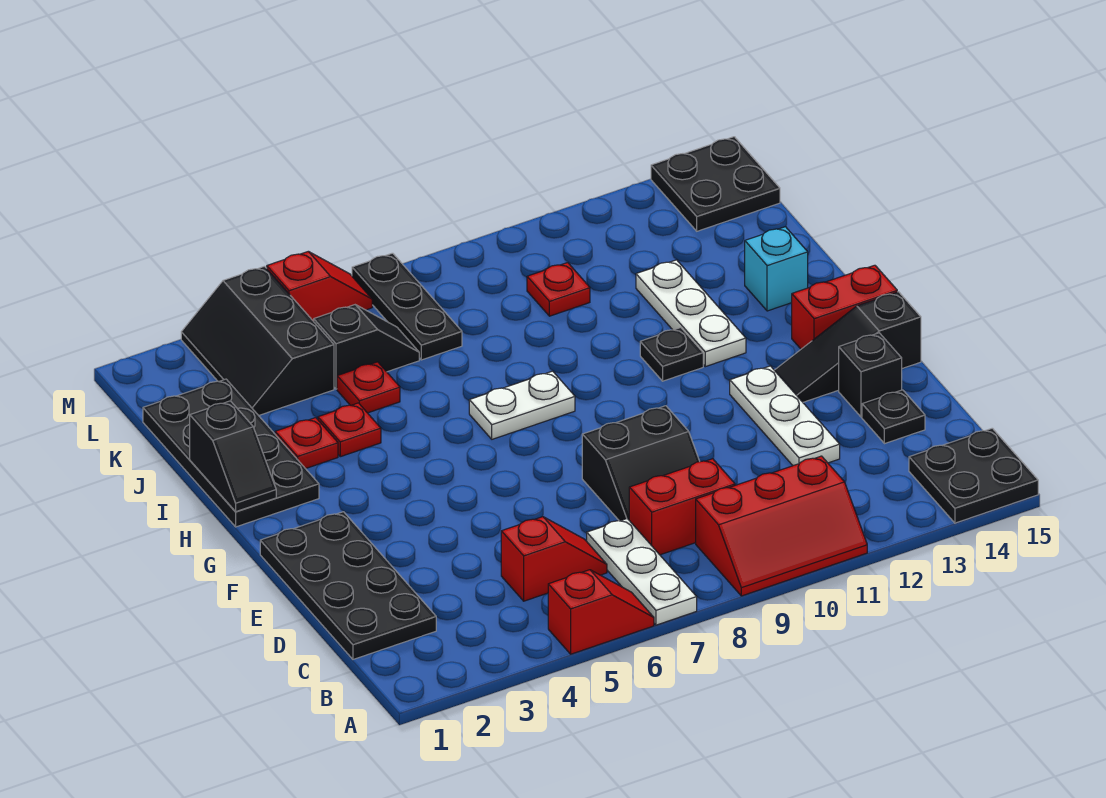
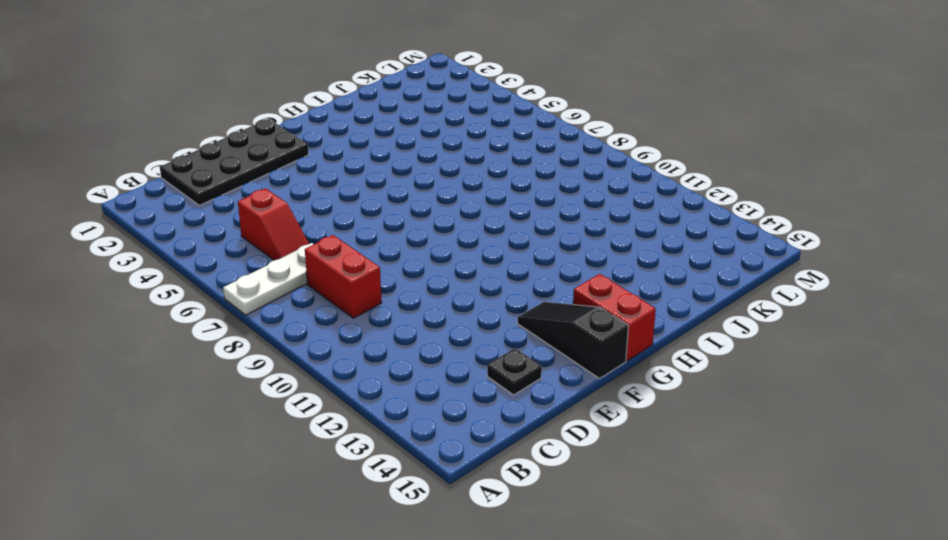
none -> red 1x2 slope [548,570,654,654]
none -> red 2x3 slope [696,456,867,596]
none -> black 2x2 plate [909,428,1038,523]

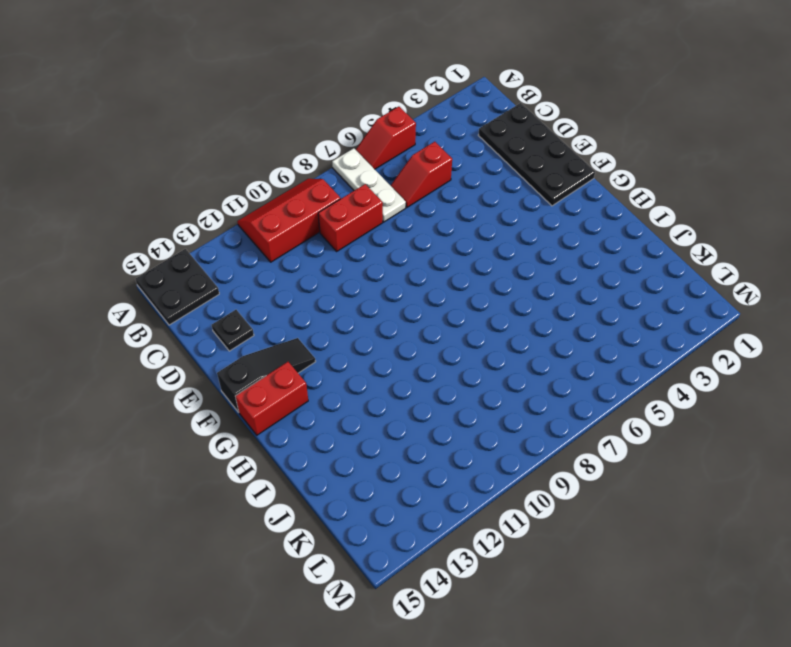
none -> black 2x2 slope [582,406,700,521]
none -> white 1x3 plate [730,366,840,466]
none -> black 1x1 brick [839,333,902,417]

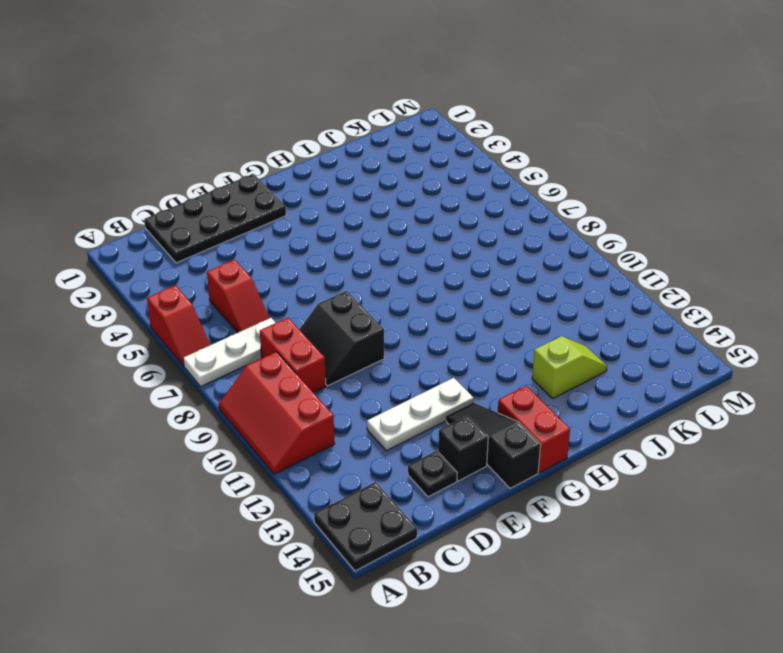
lime 1x2 slope [532,336,607,398] -> none
none -> black 2x4 plate [143,379,319,527]
none -> white 1x2 plate [469,371,575,439]
none -> black 1x1 plate [640,328,703,381]

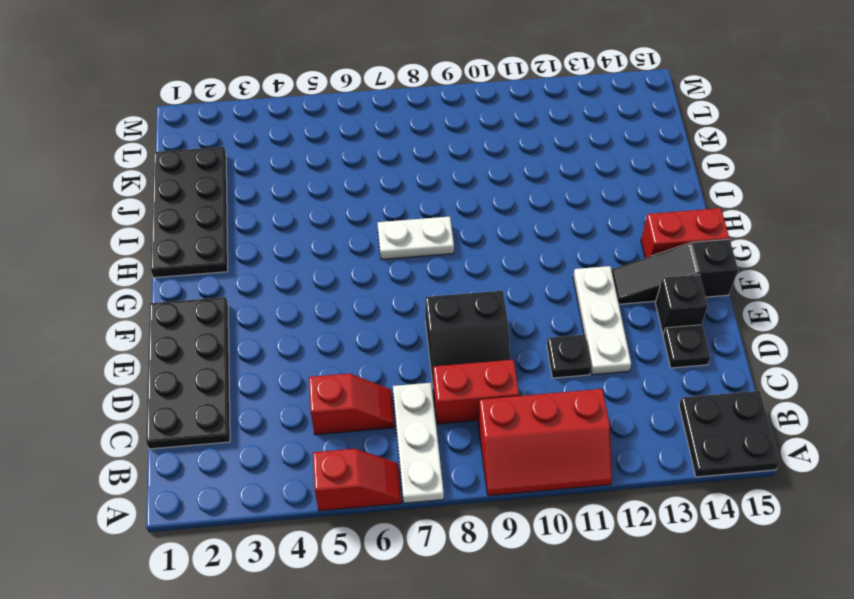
black 1x1 plate [547,335,591,378] -> black 1x1 plate moved to [640,328,703,381]
none -> white 1x3 plate [636,260,746,367]
none -> red 1x1 plate [275,418,338,469]
none -> red 1x1 plate [318,403,381,457]

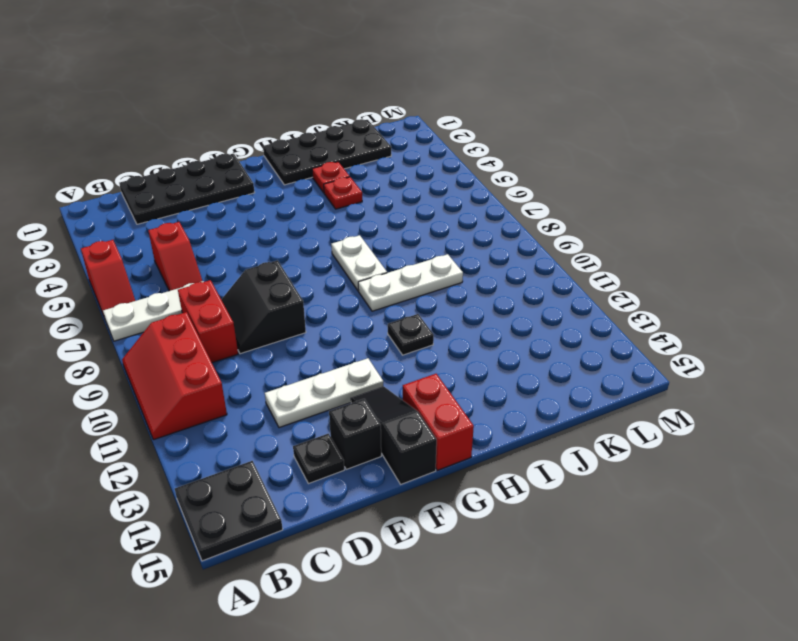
white 1x3 plate [358,254,463,311] -> white 1x3 plate moved to [636,260,746,367]
none -> cyan 1x1 brick [745,227,808,311]
none -> red 1x1 plate [337,362,400,413]
none -> black 2x3 slope [181,266,334,416]

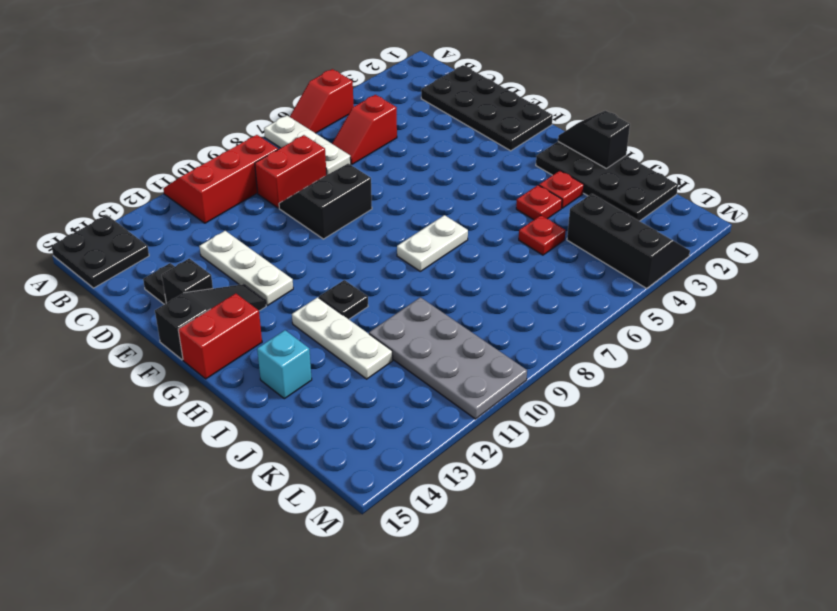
grey 2x4 plate [369,297,527,419] -> red 1x1 plate [527,263,590,316]
none -> black 1x2 slope [314,305,419,389]
none -> black 1x3 plate [352,253,462,360]
none -> black 2x2 plate [651,137,780,231]

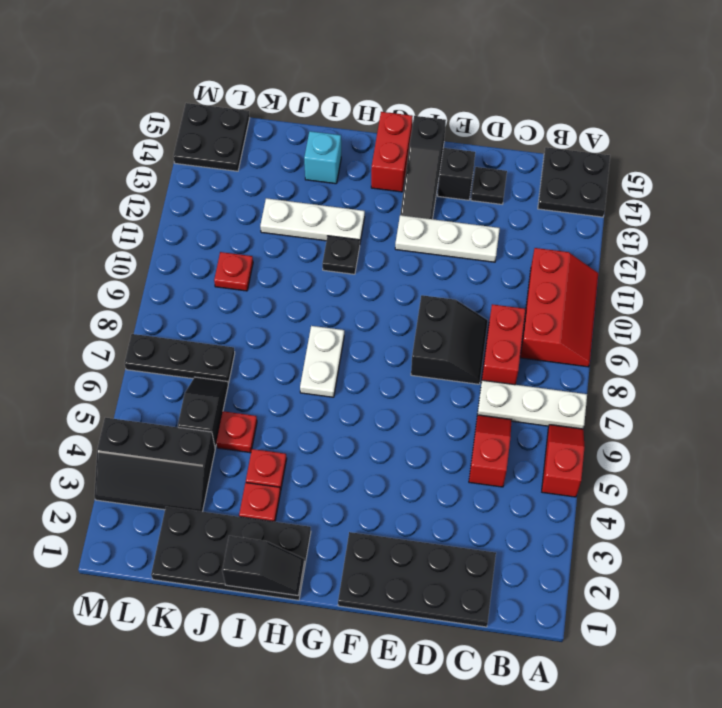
none -> red 1x2 slope [267,251,372,321]

